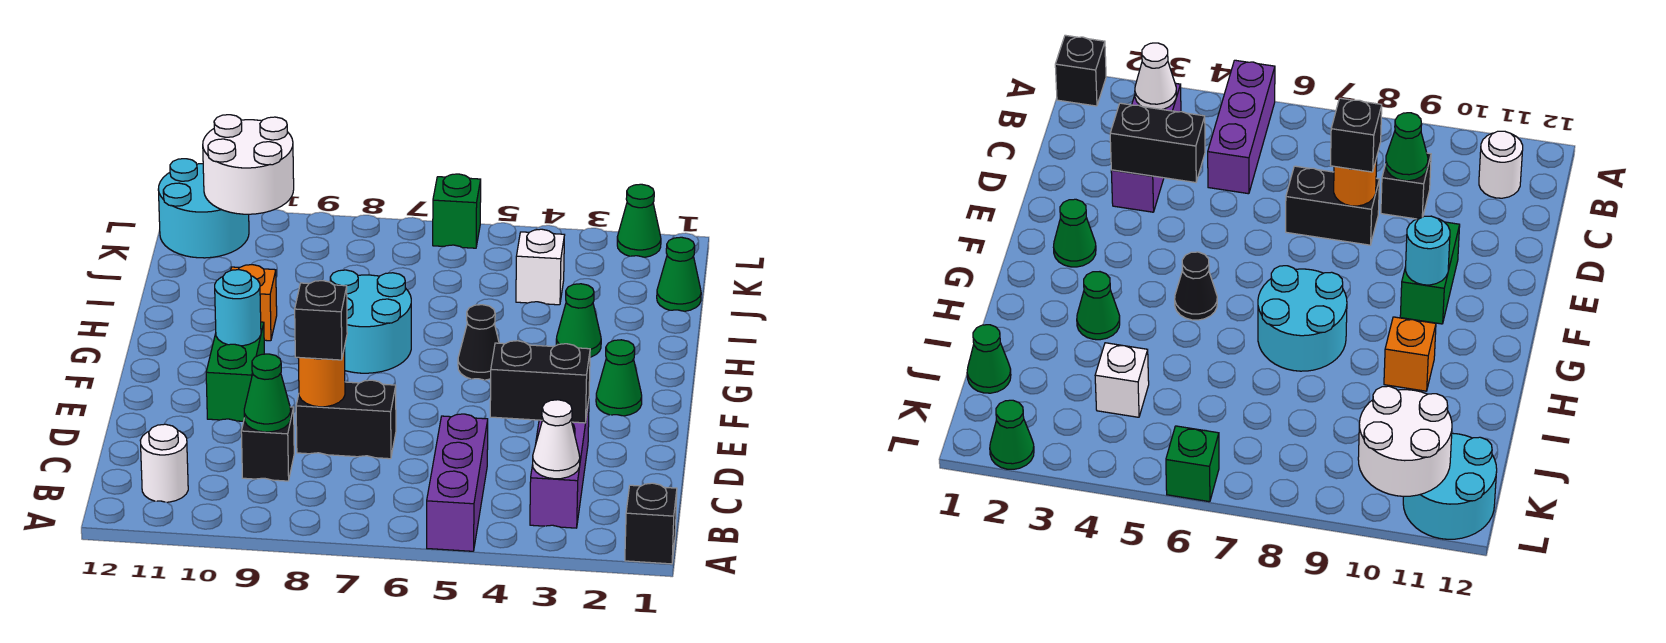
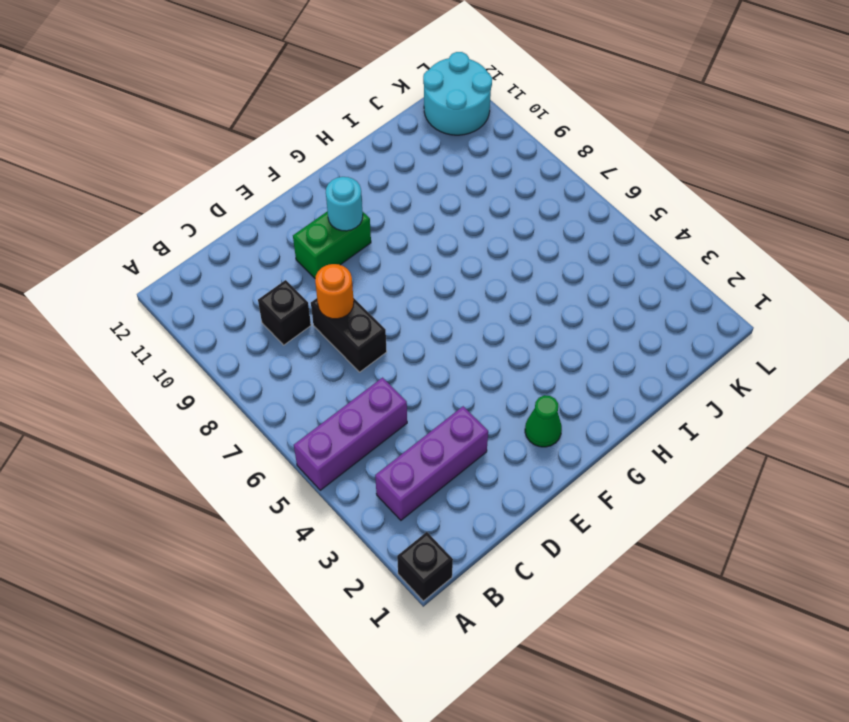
none -> white 1x1 round brick [140,424,188,502]
none -> black 1x1 cone [458,305,499,380]
none -> cyan 2x2 round brick [330,270,411,373]

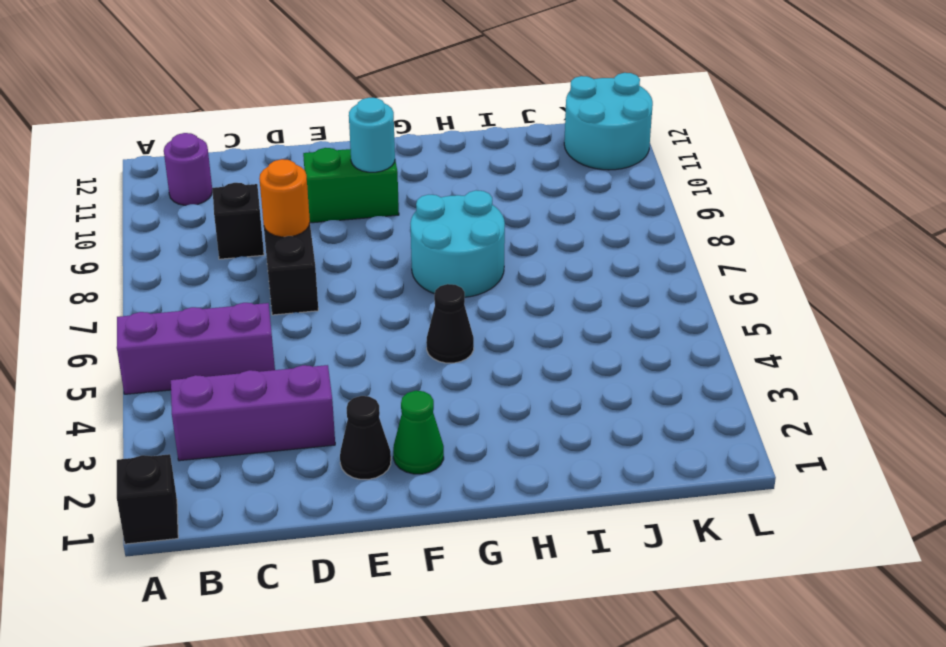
purple 1x1 round brick [164,133,212,205] -> white 1x1 round brick [140,424,188,502]
black 1x1 cone [340,396,391,480] -> none
none -> green 1x1 cone [556,284,601,357]
none -> orange 1x1 brick [231,265,277,341]
none -> green 1x1 cone [657,237,701,311]

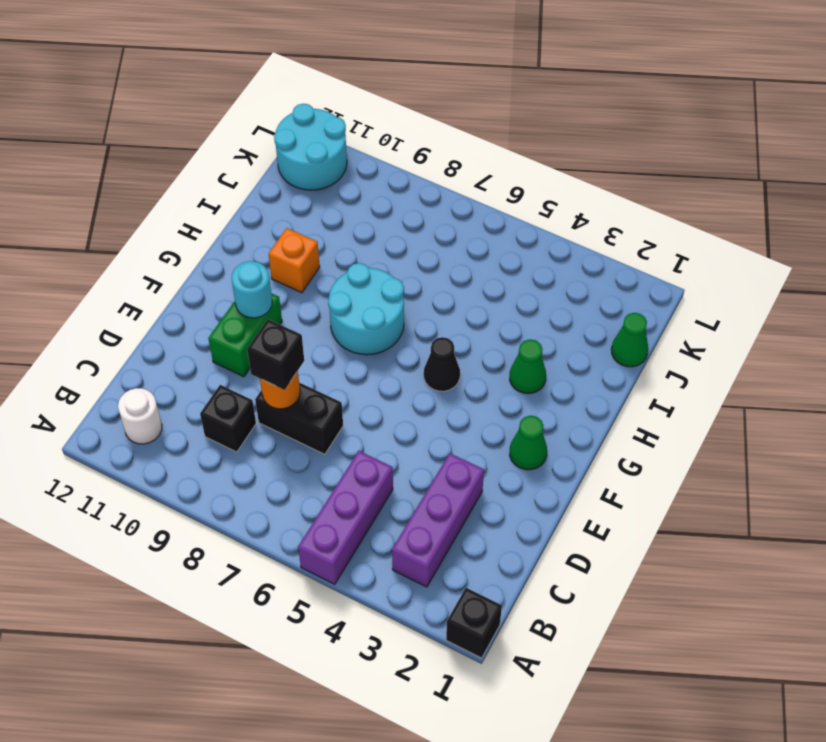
none -> white 1x1 brick [516,229,564,305]
none -> green 1x1 cone [617,184,661,257]
none -> green 1x1 brick [433,174,481,248]

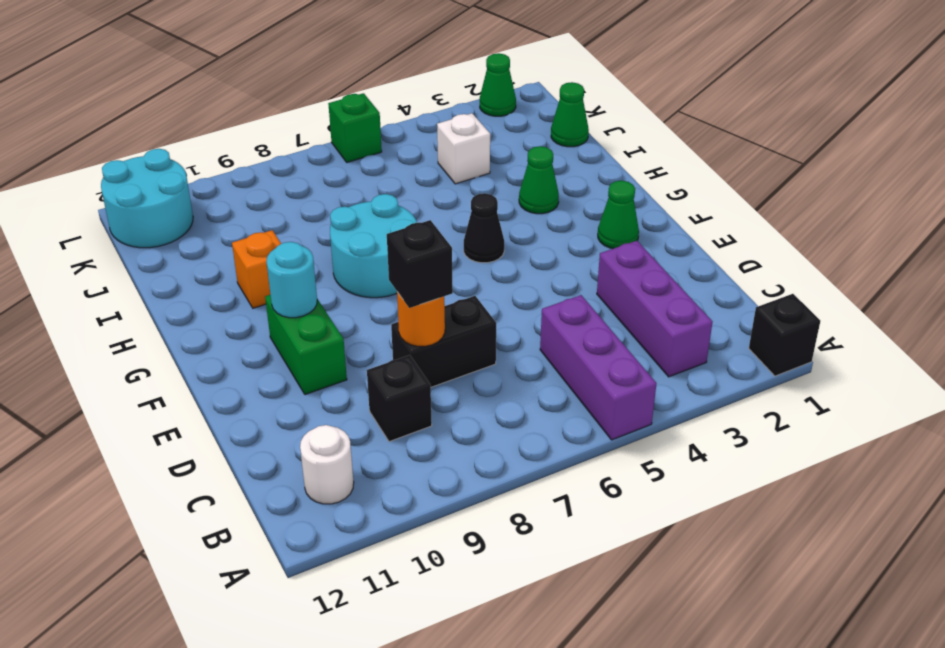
none -> white 1x1 cone [533,400,580,479]
none -> green 1x1 cone [244,354,291,432]
none -> black 1x2 brick [490,341,590,423]

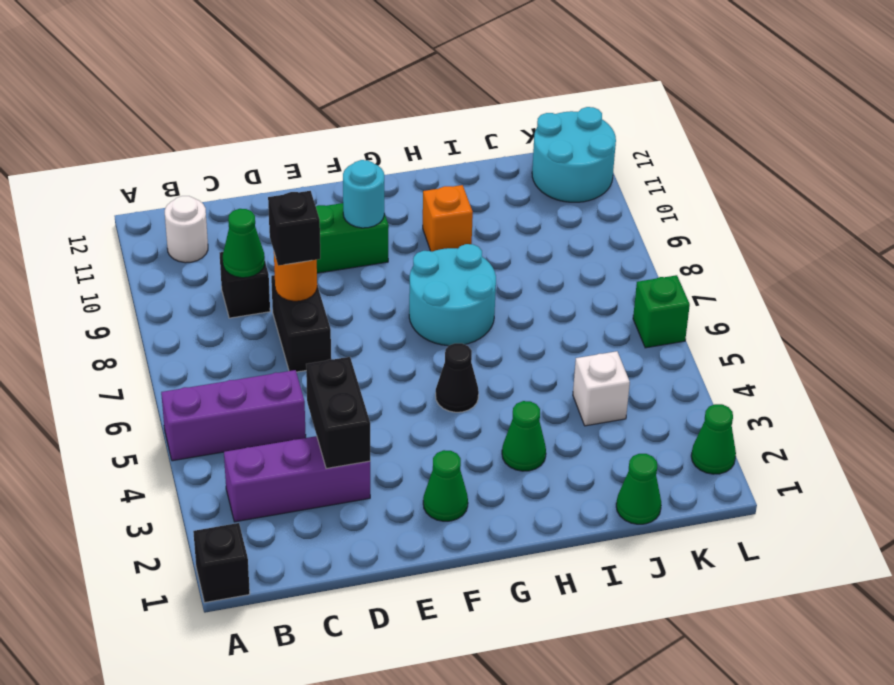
none -> white 1x1 cone [533,400,580,479]
none -> white 2x2 round brick [203,115,294,214]

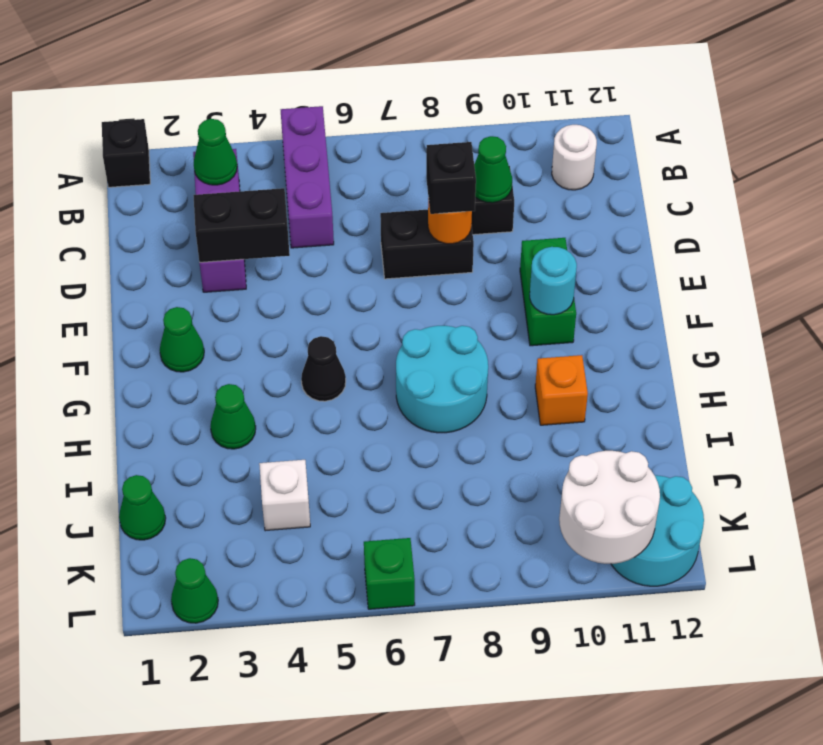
green 1x1 cone [194,119,237,185] -> white 1x1 cone [533,400,580,479]

